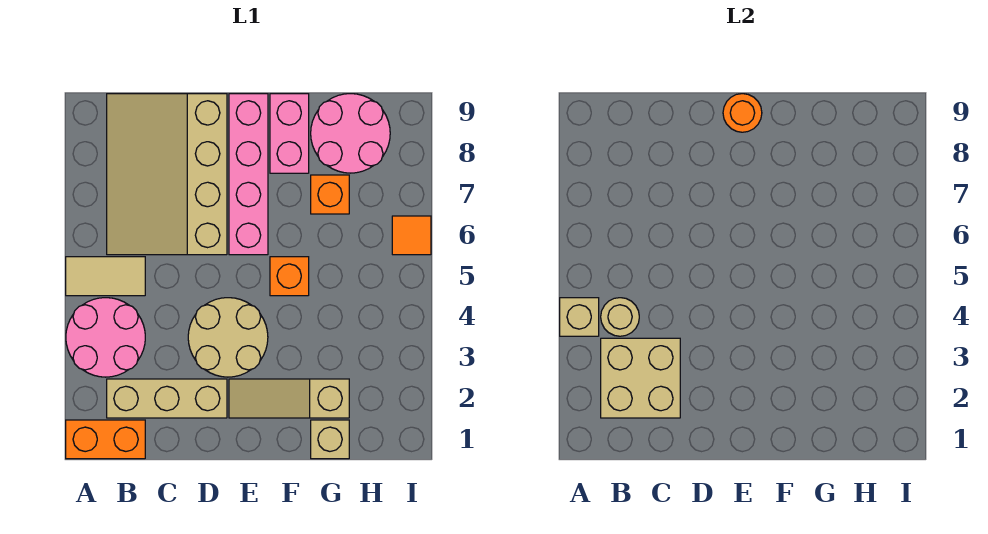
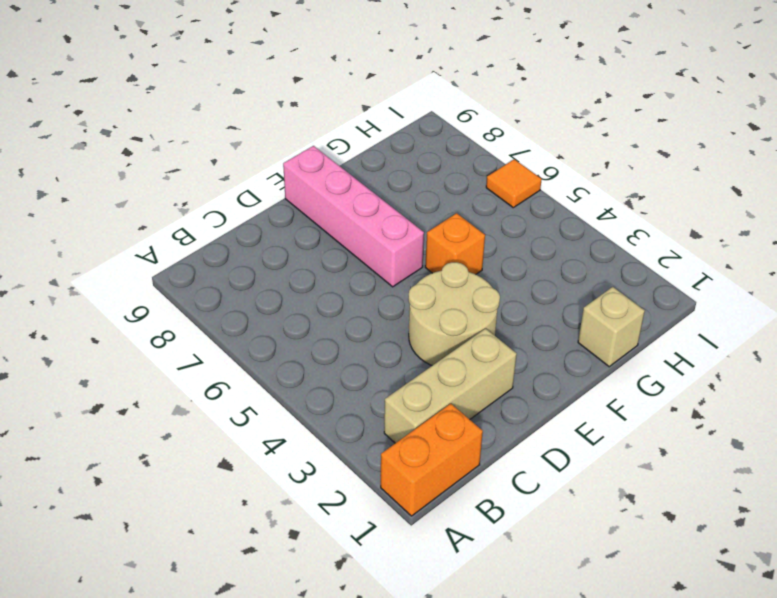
none -> pink 2x2 round brick [66,298,145,377]
none -> tan 1x2 tile [66,257,145,296]
none -> tan 3x4 slope [107,94,227,255]

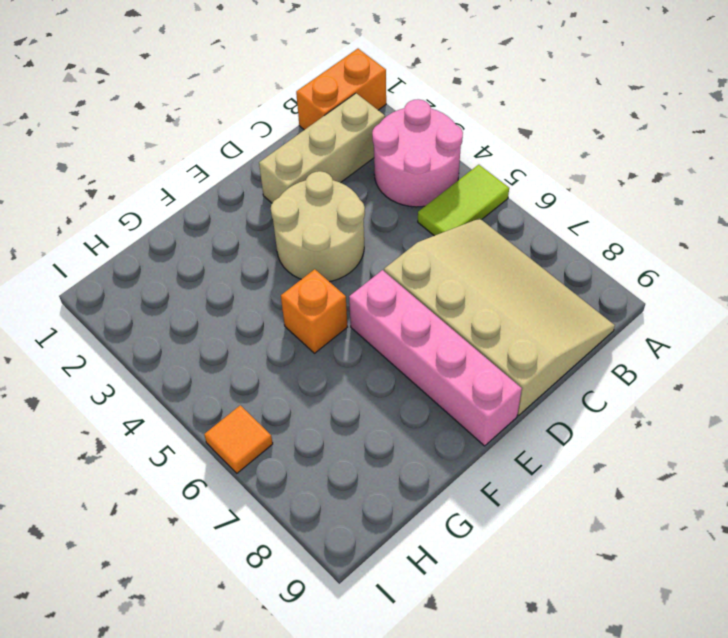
lime 1x2 tile [418,165,509,236] -> tan 1x2 tile [66,257,145,296]
none -> tan 1x3 slope [229,379,349,418]
none -> pink 1x2 brick [270,94,309,173]
none -> tan 1x1 brick [311,420,349,459]

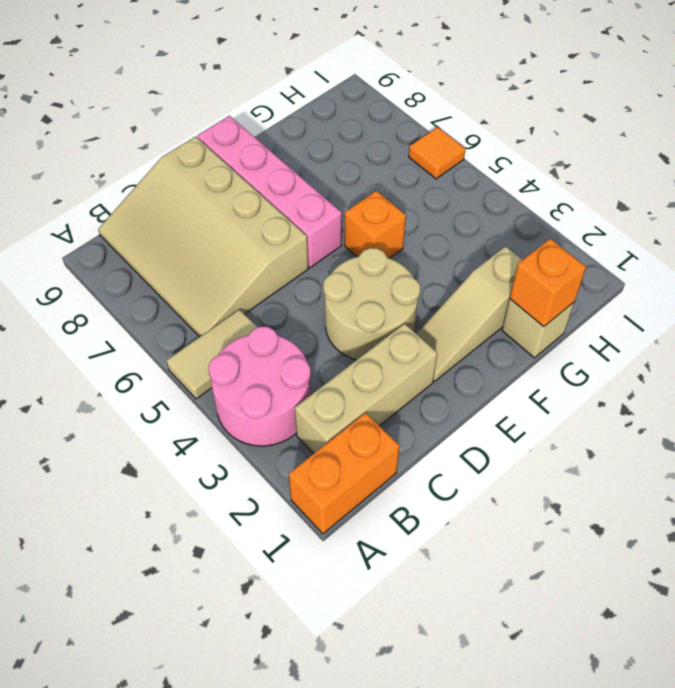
orange 1x1 brick [510,239,586,327] -> orange 1x1 brick moved to [311,175,349,214]
none -> pink 1x2 brick [270,94,309,173]
none -> pink 2x2 round brick [311,94,390,173]
none -> tan 1x1 brick [560,298,599,336]

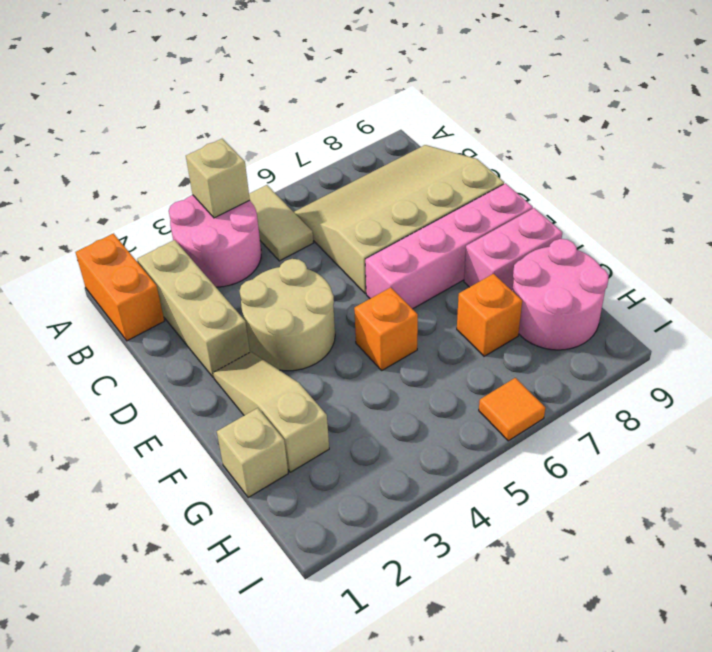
none -> tan 2x2 brick [601,338,680,418]
none -> tan 1x1 round brick [601,298,639,336]
none -> orange 1x1 round brick [723,94,762,132]

